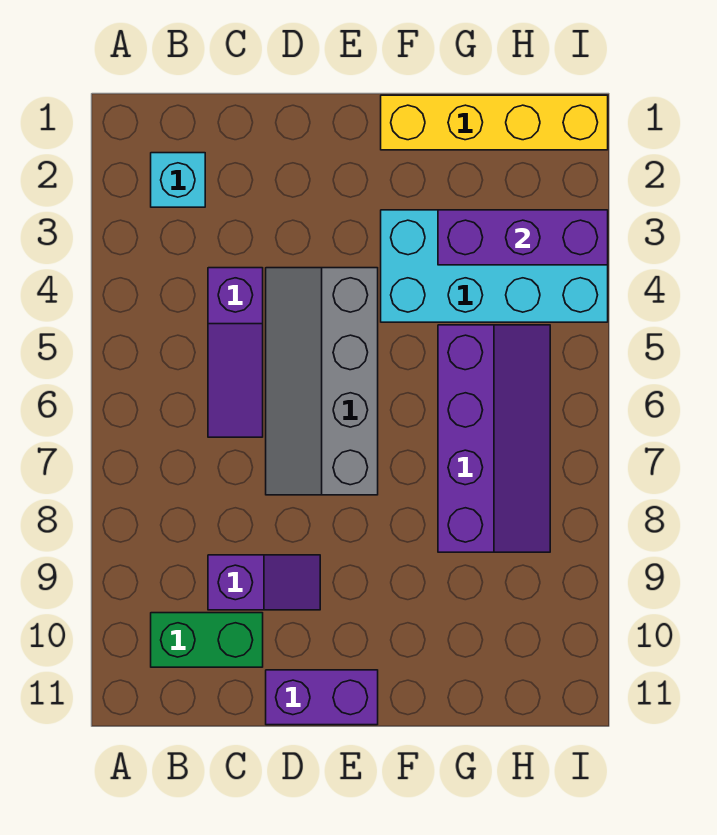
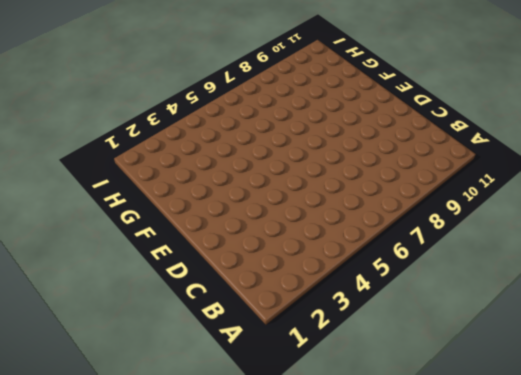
none -> cyan 1x1 brick [151,153,205,207]
none -> green 1x2 brick [151,613,263,667]

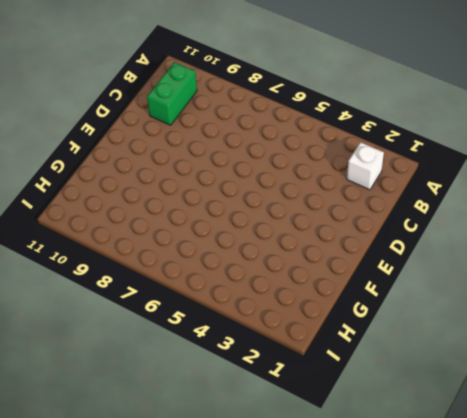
white 1x1 brick [347,142,384,190] -> cyan 1x1 brick [151,153,205,207]
none -> purple 1x3 slope [208,268,263,437]
none -> purple 1x2 slope [208,555,320,610]

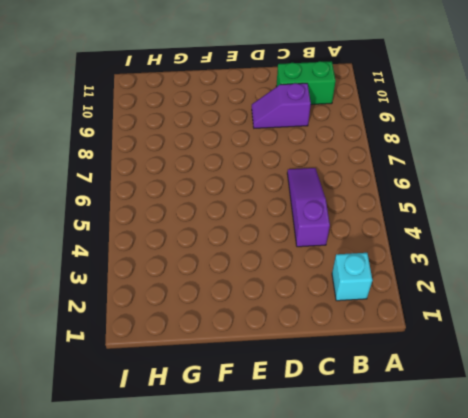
none -> grey 2x4 slope [266,268,378,495]
none -> purple 1x2 brick [266,670,378,725]

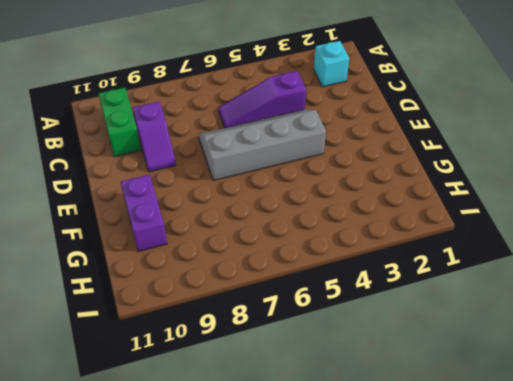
purple 1x2 brick [121,175,167,252] -> purple 1x2 brick moved to [266,670,378,725]
none -> yellow 1x4 brick [381,95,608,150]
none -> cyan 2x4 brick [381,210,608,322]

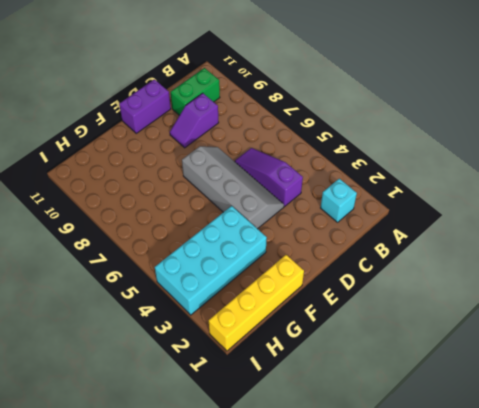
none -> purple 2x4 slope [438,325,550,552]
none -> purple 1x3 brick [438,210,608,265]

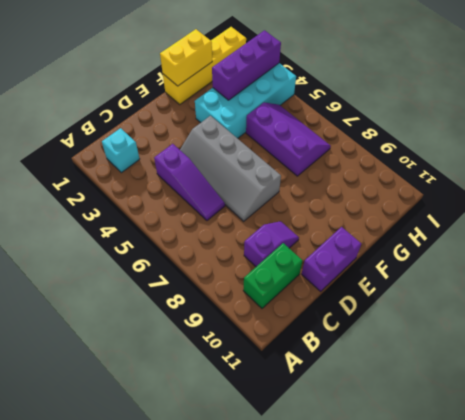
yellow 1x2 brick [160,29,212,86] -> none
purple 2x3 slope [246,102,331,176] -> purple 2x4 slope [438,325,550,552]

